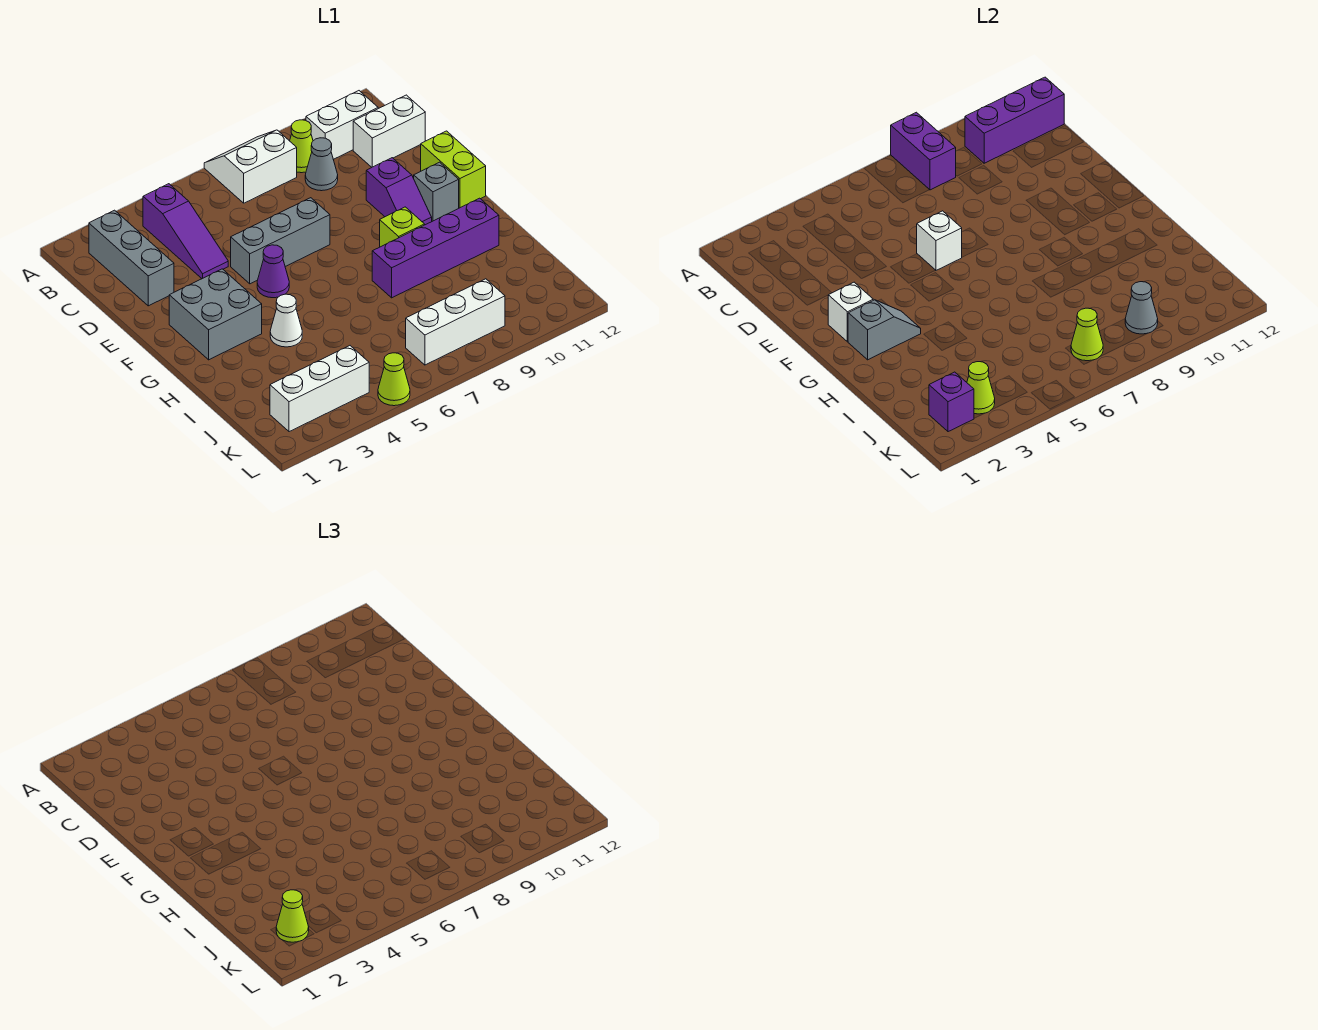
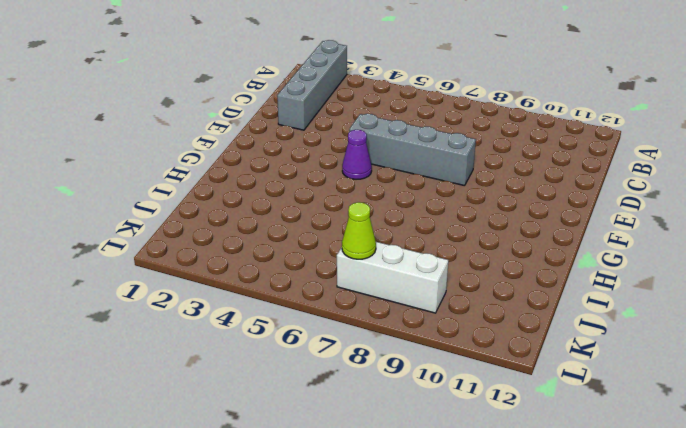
grey 1x4 brick [277,40,347,130] -> grey 1x3 brick [89,210,174,306]
grey 1x4 brick [349,114,476,186] -> grey 1x3 brick [231,198,330,284]
none -> white 2x2 slope [204,130,297,203]
none -> purple 1x3 slope [143,184,228,279]
none -> lime 1x1 cone [290,120,313,173]

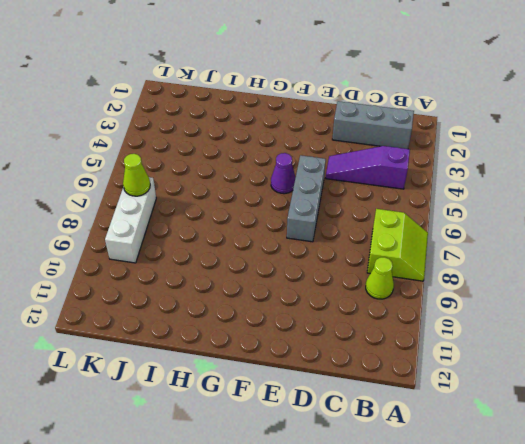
lime 2x2 slope [367,209,428,281] -> white 2x2 slope [204,130,297,203]
none -> white 1x2 brick [306,91,378,159]
none -> grey 1x1 cone [305,138,338,191]
none -> white 1x2 brick [353,95,425,167]

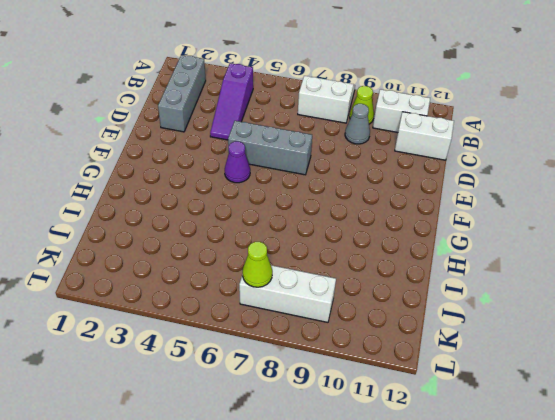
none -> purple 1x2 slope [366,158,432,225]
none -> lime 1x2 brick [421,131,486,208]
none -> grey 2x2 brick [169,269,262,360]

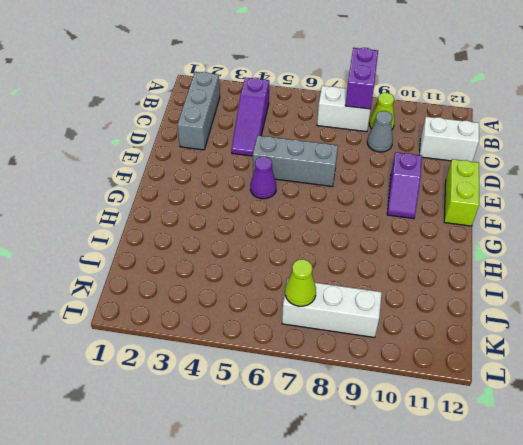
none -> white 1x2 brick [306,91,378,159]
none -> grey 2x2 brick [169,269,262,360]
none -> grey 1x1 brick [414,162,459,221]

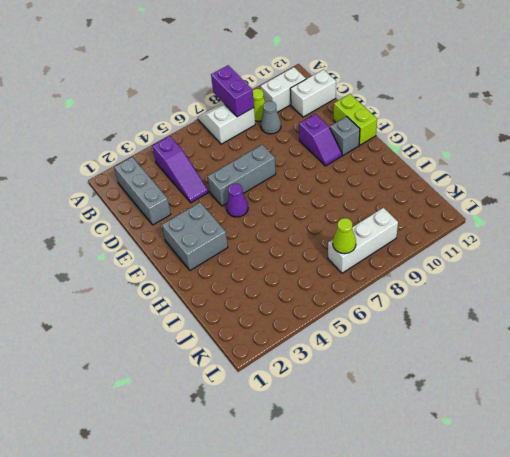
none -> lime 1x1 brick [380,207,425,247]
none -> white 1x1 cone [270,294,302,347]
none -> purple 1x4 brick [372,198,499,298]

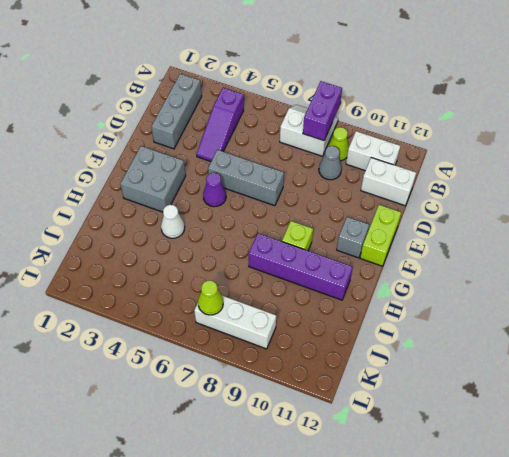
none -> purple 1x2 slope [366,158,432,225]
none -> white 1x3 brick [270,346,369,432]
none -> lime 1x1 cone [378,353,410,406]

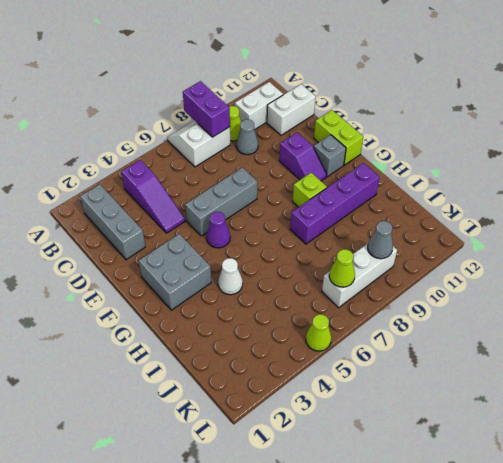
none -> white 1x3 brick [270,346,369,432]
none -> purple 1x3 brick [965,77,1064,163]
none -> white 1x1 brick [917,211,962,270]

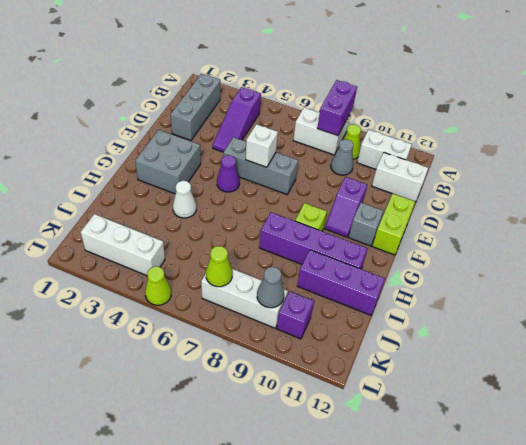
purple 1x3 brick [297,250,385,315] -> purple 1x3 brick moved to [965,77,1064,163]
purple 1x1 brick [277,291,314,339] -> purple 1x1 brick moved to [929,372,974,432]
none -> white 1x1 brick [828,282,873,342]
none -> grey 1x2 slope [848,300,921,360]
none -> lime 1x1 cone [967,362,995,414]

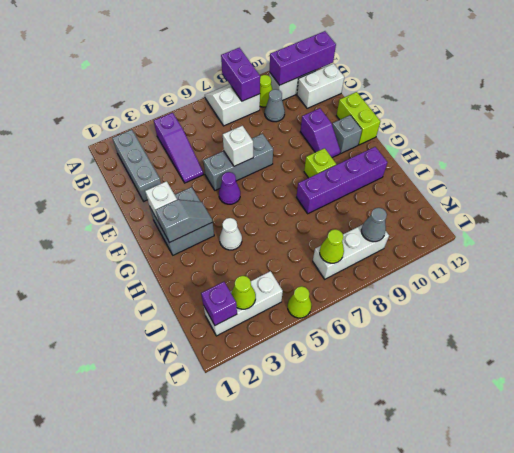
none -> lime 1x1 cone [276,890,309,942]

